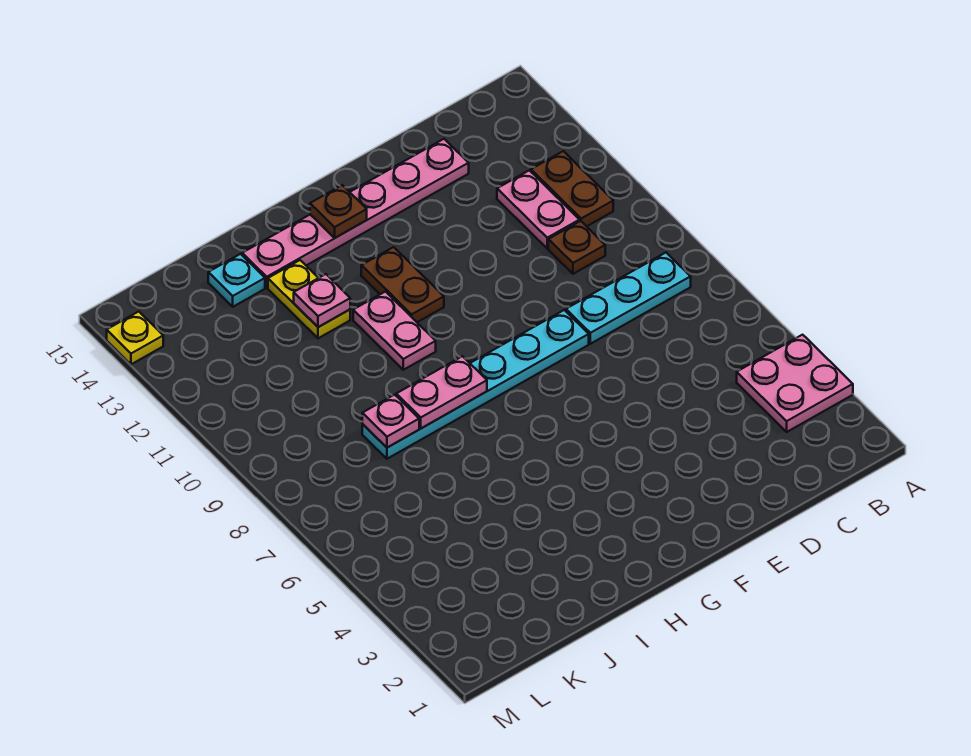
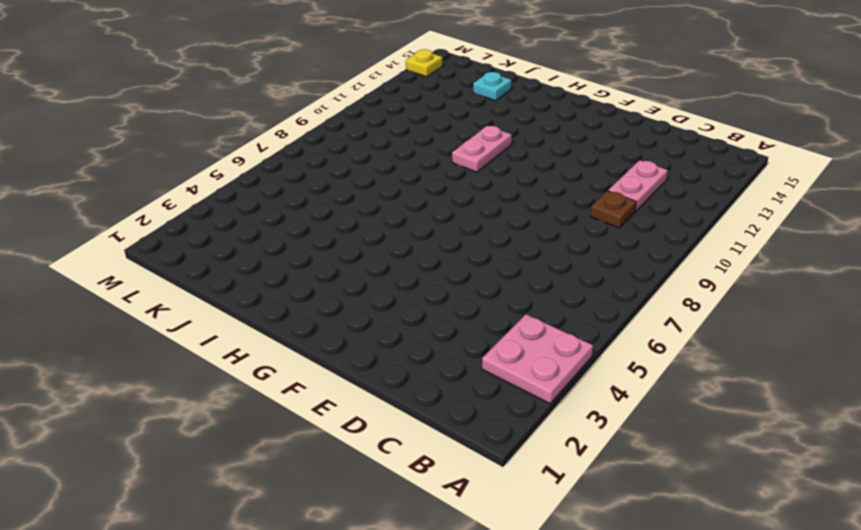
none -> cyan 1x3 plate [566,253,691,344]
none -> brown 1x2 plate [531,151,613,226]
none -> pink 1x6 plate [242,139,469,288]

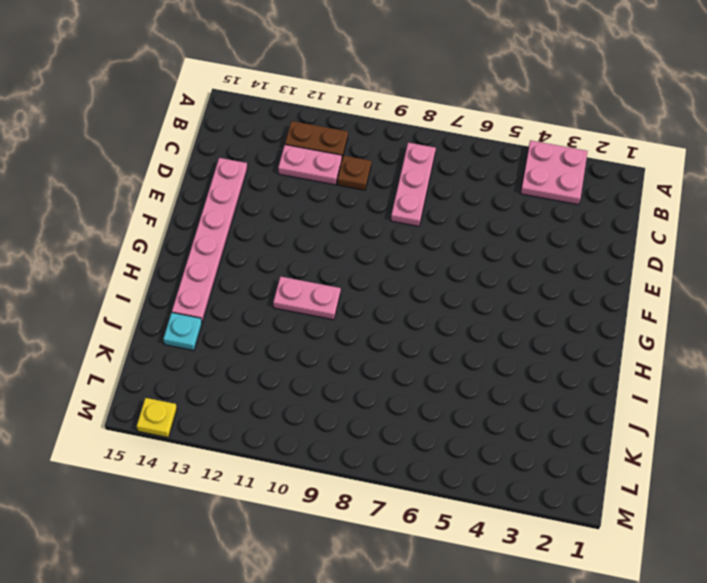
pink 1x3 plate [391,143,436,226] -> cyan 1x3 plate [566,253,691,344]
none -> cyan 1x6 plate [362,310,589,459]
none -> brown 1x2 plate [361,247,444,322]
none -> yellow 1x2 plate [268,260,350,338]

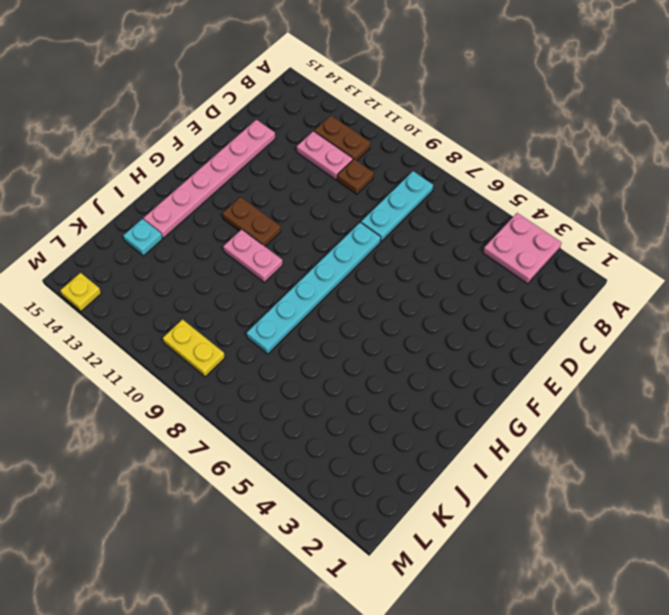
yellow 1x2 plate [163,319,225,377] -> yellow 1x2 plate moved to [268,260,350,338]
none -> brown 1x1 plate [310,185,367,238]
none -> pink 1x2 plate [396,356,487,428]
none -> pink 1x1 plate [294,274,350,327]

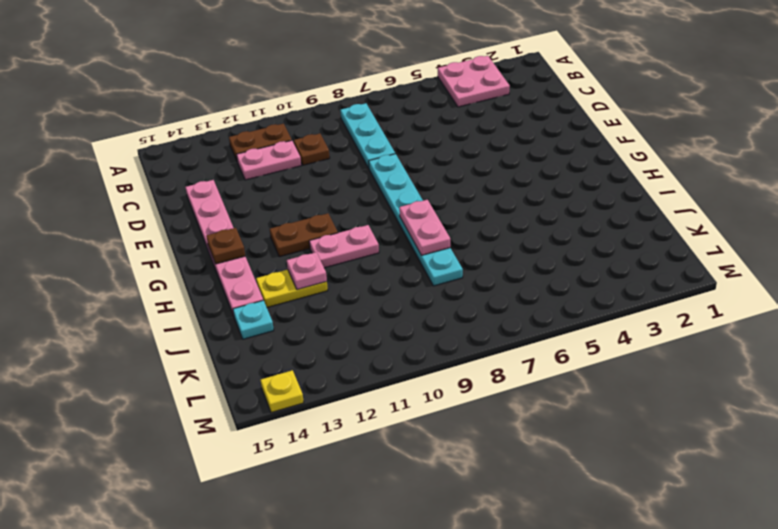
none -> pink 1x1 plate [362,395,419,448]

